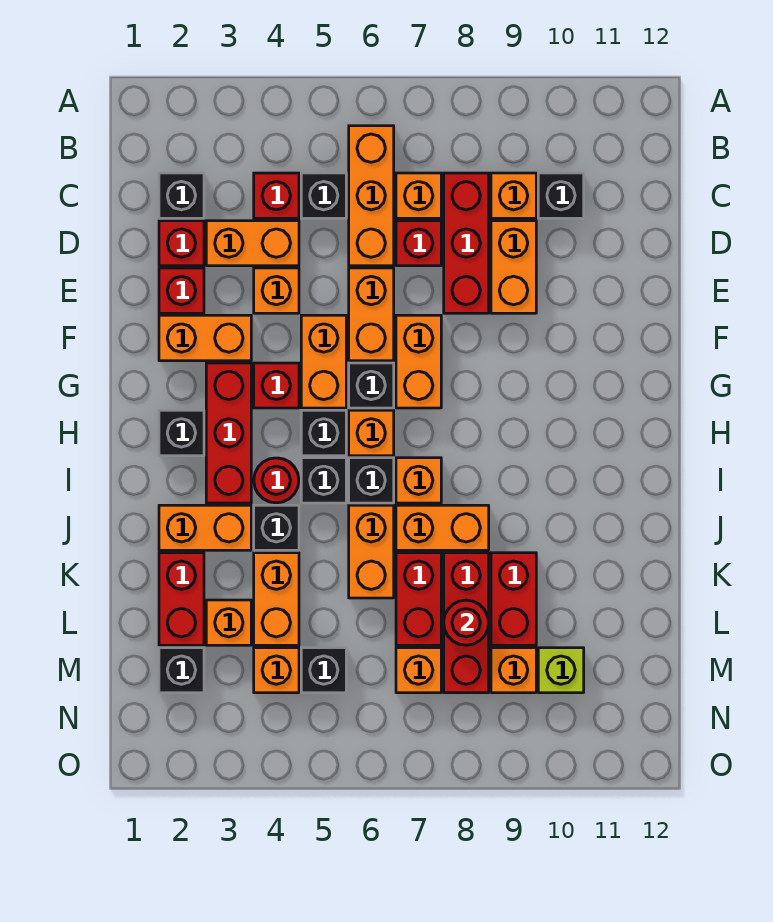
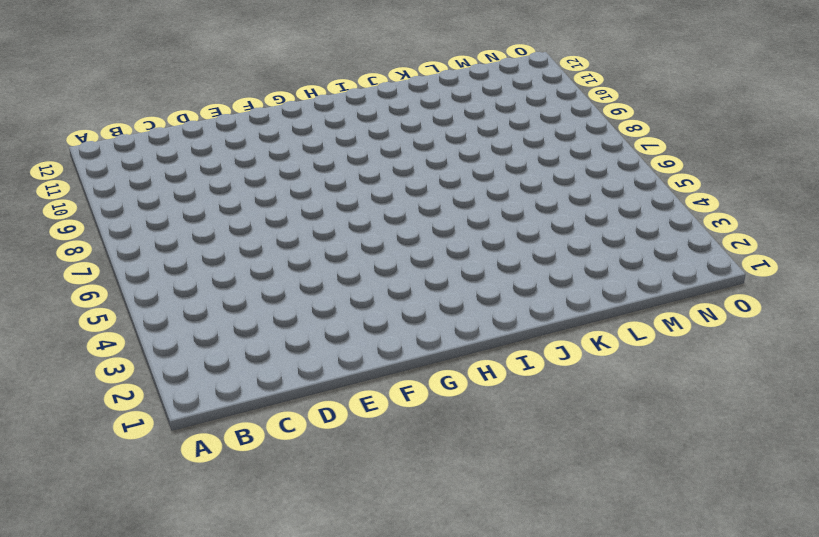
none -> orange 1x3 brick [349,126,394,266]
none -> black 1x1 brick [159,173,204,218]
none -> red 1x1 brick [254,173,299,218]
none -> black 1x1 brick [301,173,346,218]

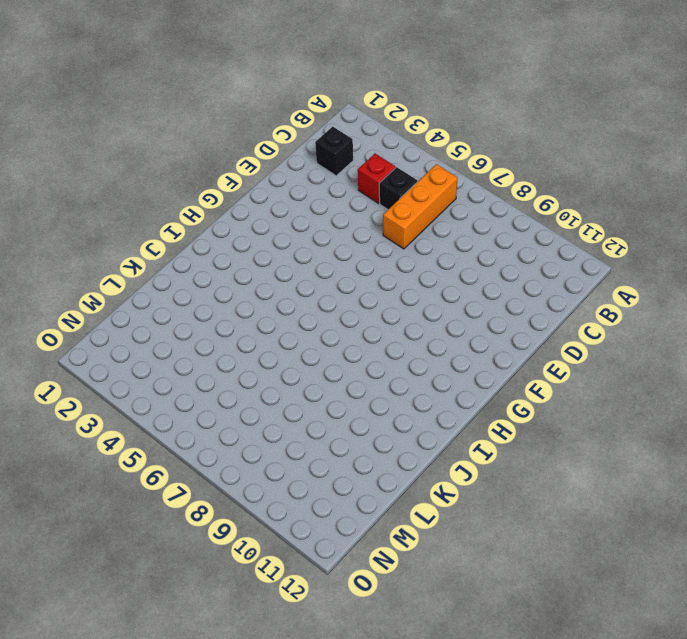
none -> orange 1x1 brick [396,173,441,218]
none -> red 1x3 brick [444,173,489,313]
none -> orange 1x1 brick [491,173,536,218]
none -> black 1x1 brick [538,173,584,218]

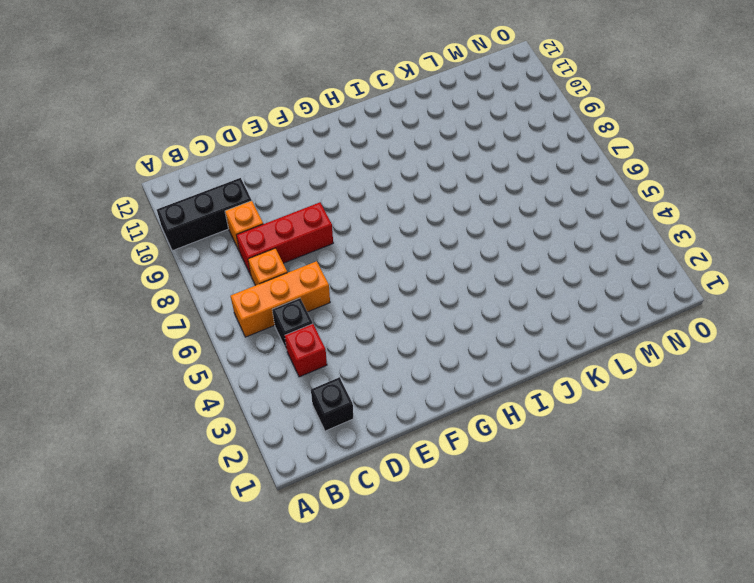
black 1x3 brick [157,178,252,251] -> black 1x1 brick [538,173,584,218]
none -> red 1x1 brick [159,221,204,266]
none -> orange 1x2 brick [206,221,299,266]
none -> red 1x1 brick [396,221,441,266]
none -> orange 1x2 brick [491,221,536,313]

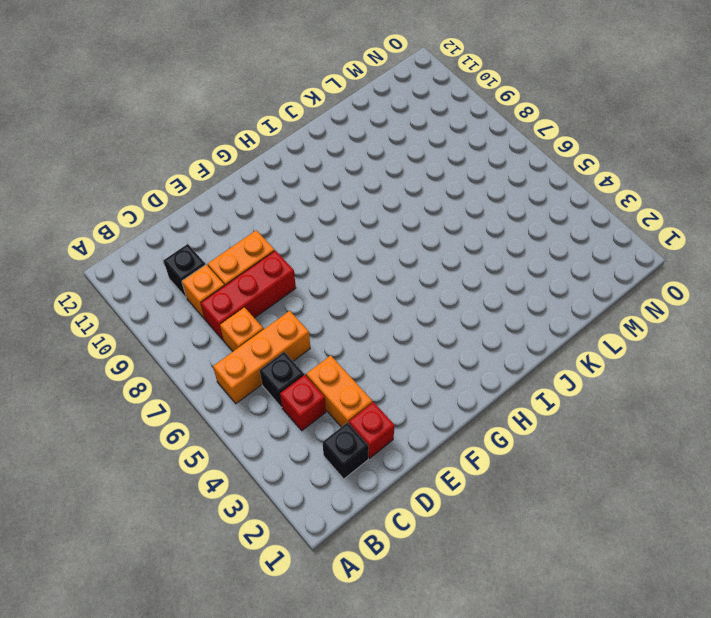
none -> red 1x1 brick [396,221,441,266]
none -> red 1x1 brick [159,268,204,313]
none -> orange 1x1 brick [254,268,299,313]
none -> orange 1x2 brick [349,268,394,361]

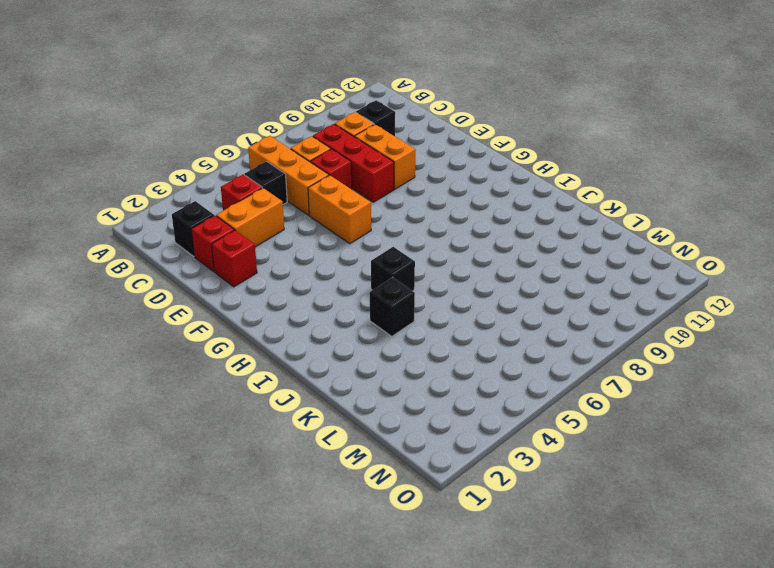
none -> orange 1x1 brick [254,268,299,313]
none -> orange 1x2 brick [159,315,251,361]
none -> orange 1x2 brick [301,315,346,408]
none -> orange 1x2 brick [396,315,441,408]

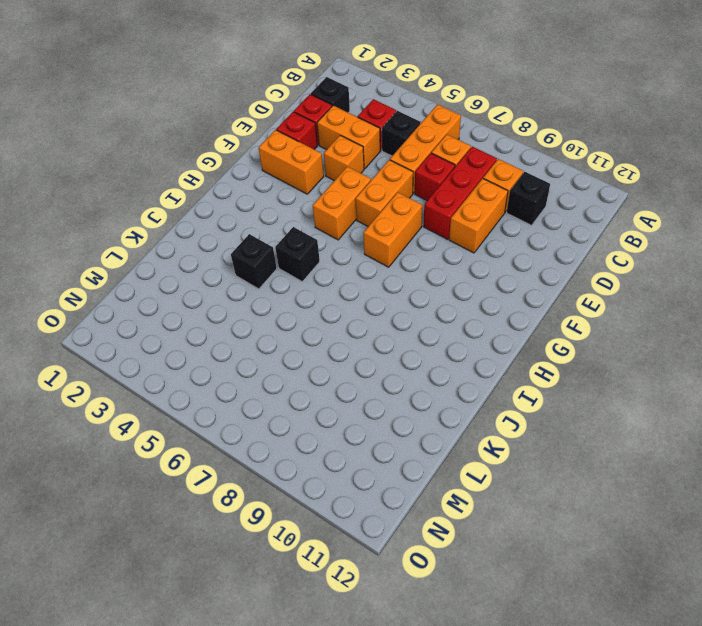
none -> red 1x3 brick [206,363,251,503]
none -> red 1x1 brick [254,363,299,408]
none -> black 1x1 brick [349,363,394,408]
none -> black 1x1 brick [159,410,204,456]

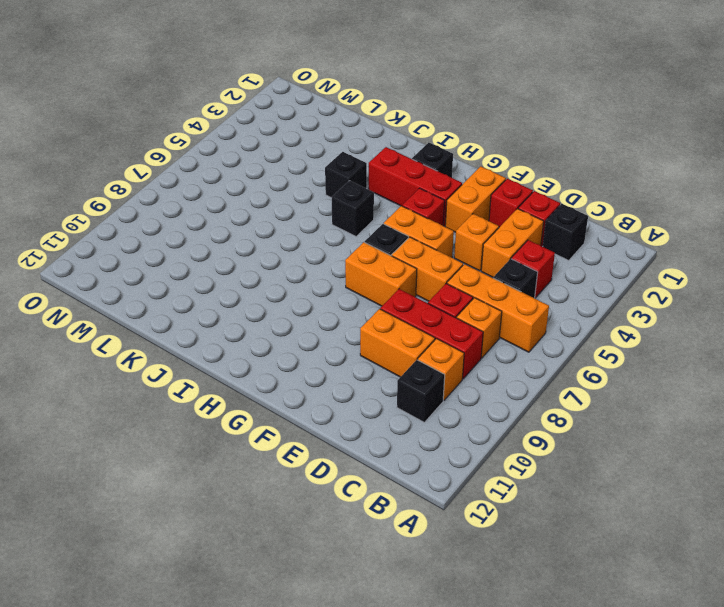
none -> black 1x1 brick [301,410,346,456]
none -> orange 1x1 brick [349,410,394,456]
none -> red 1x1 round brick [254,458,299,503]
none -> black 1x1 brick [349,458,394,503]

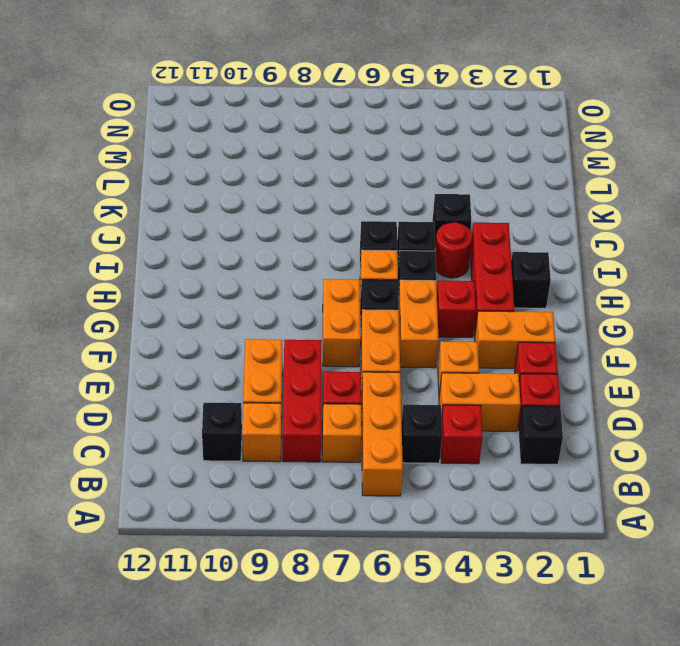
none -> orange 1x1 brick [396,458,441,503]
none -> orange 1x2 brick [159,505,251,550]
none -> orange 1x2 brick [349,505,394,598]
none -> orange 1x2 brick [396,505,489,550]

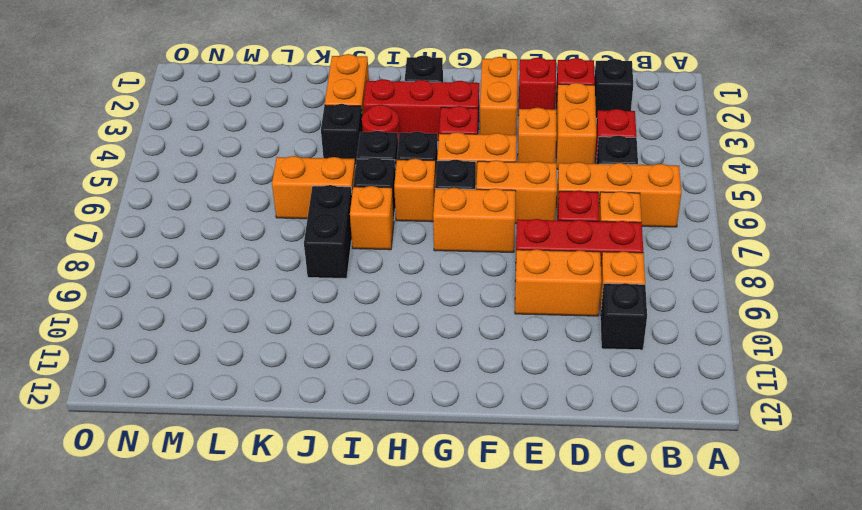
black 1x2 brick [304,185,352,279] -> orange 1x2 brick [396,505,489,550]
none -> red 1x2 brick [159,553,204,645]
none -> orange 1x2 brick [254,553,299,645]
none -> red 1x2 brick [396,553,441,645]
none -> red 1x3 brick [444,553,489,693]

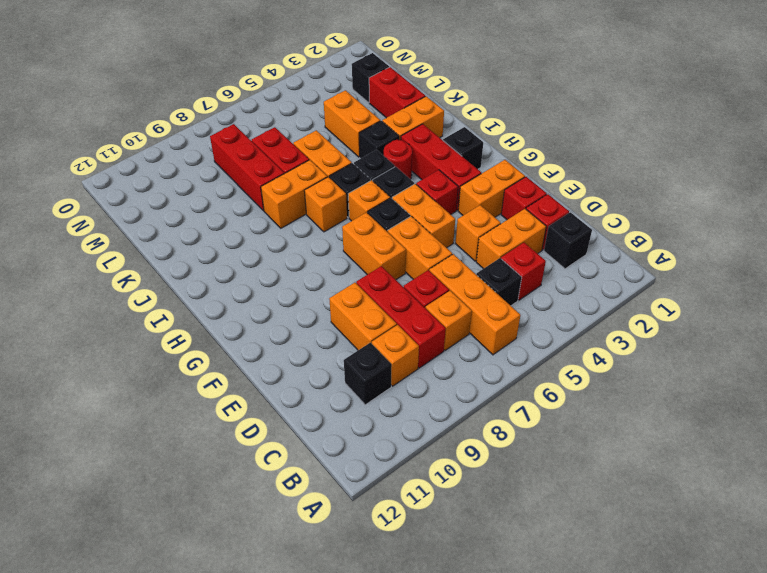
none -> red 1x2 brick [491,553,536,645]
none -> orange 1x1 brick [206,600,251,645]
none -> orange 1x1 brick [254,648,299,693]
none -> black 1x1 brick [301,648,346,693]

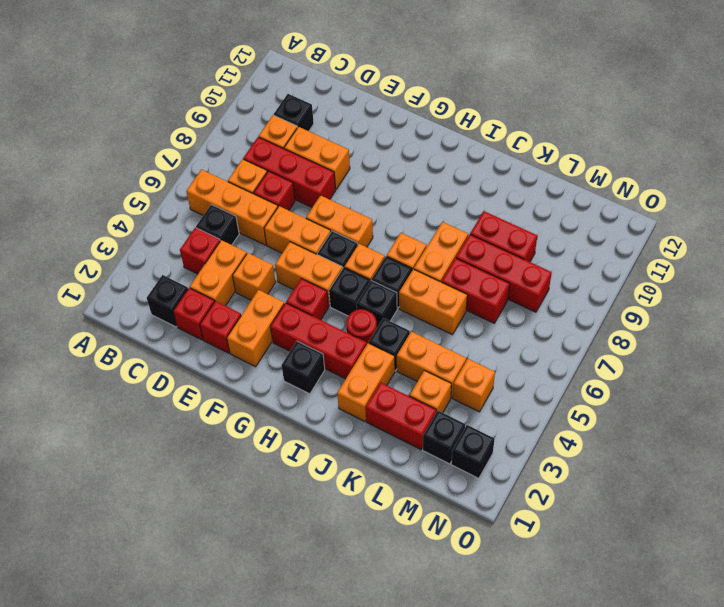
black 1x1 brick [451,425,495,478] -> black 1x1 brick moved to [301,648,346,693]
none -> orange 1x1 brick [396,648,441,693]
none -> orange 1x1 brick [491,648,536,693]
none -> lime 1x1 brick [538,648,584,693]
none -> red 1x1 round brick [444,600,489,645]

